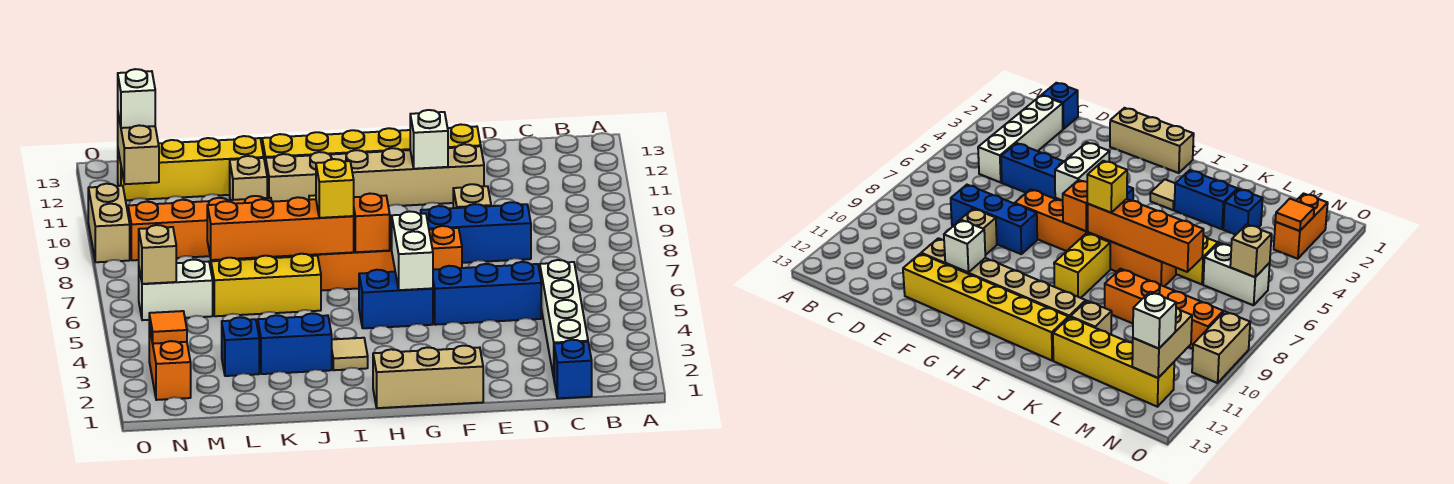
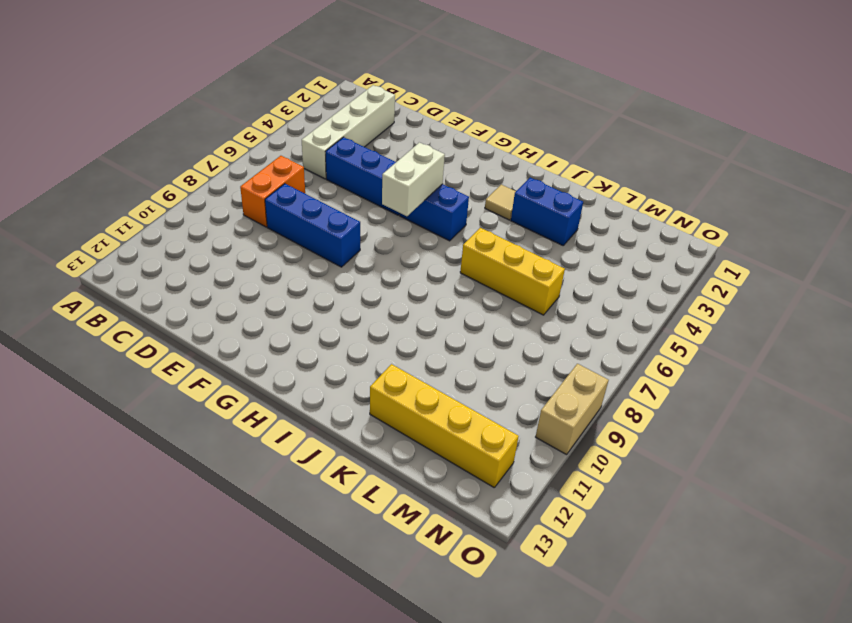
orange 1x2 brick [240,156,305,227] -> orange 1x2 brick moved to [149,327,191,400]
none -> blue 1x1 brick [554,340,592,398]
none -> tan 1x1 brick [453,184,491,208]
none -> tan 1x6 brick [266,144,484,206]
none -> yellow 1x6 brick [262,124,481,166]

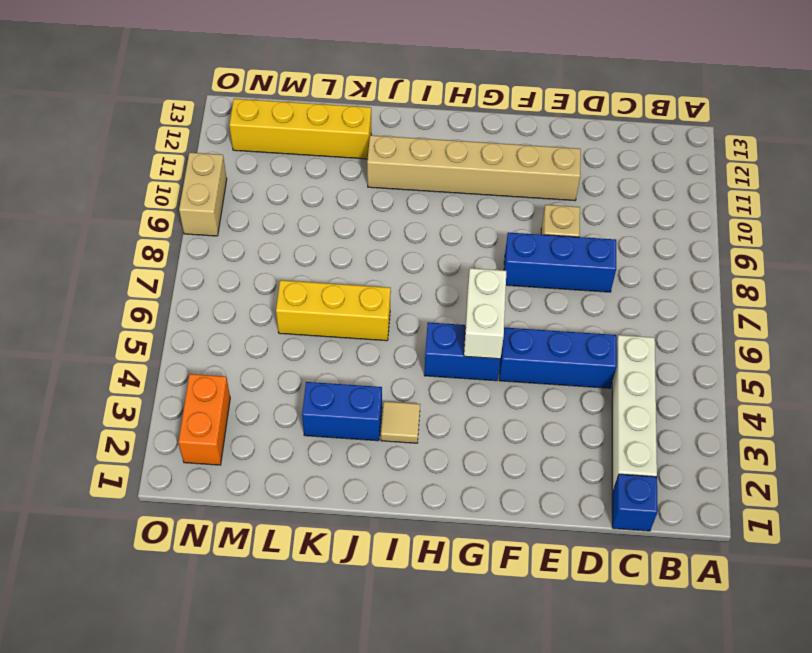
none -> yellow 1x6 brick [262,124,481,166]
none -> tan 1x3 brick [373,346,483,408]
none -> orange 1x6 brick [244,226,462,290]
none -> yellow 1x2 brick [1054,233,1110,298]

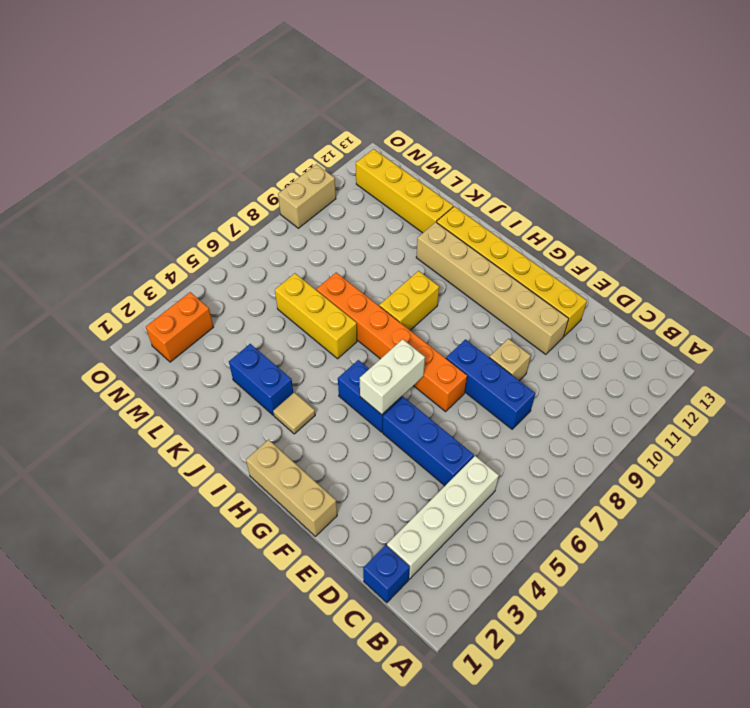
none -> orange 1x4 brick [128,196,272,260]
none -> tan 1x1 brick [230,156,267,200]
none -> blue 1x1 brick [222,317,259,376]
none -> white 1x2 brick [139,260,213,320]

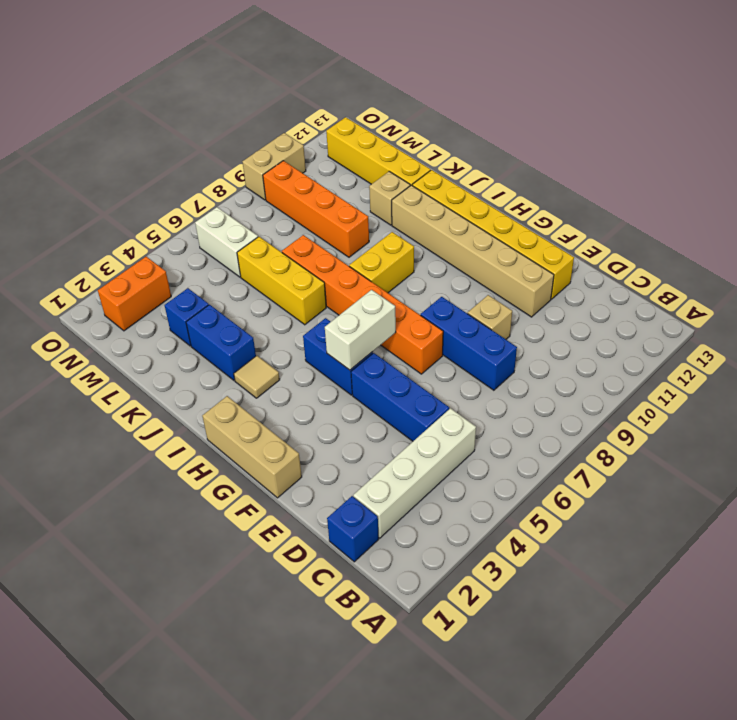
none -> white 1x1 brick [410,110,448,169]
none -> orange 1x1 brick [354,194,390,252]
none -> orange 1x4 brick [207,197,354,260]
none -> orange 1x1 tile [149,311,187,344]

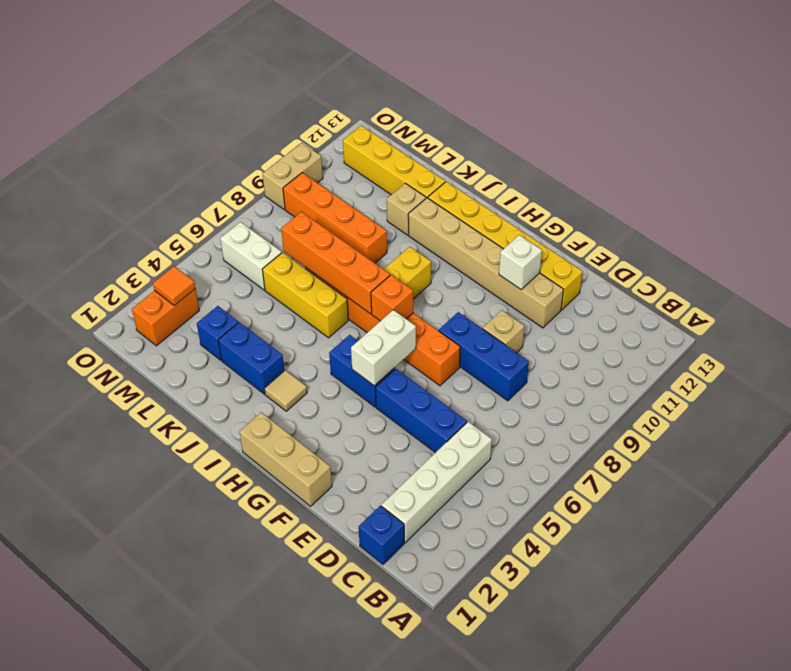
none -> tan 1x1 brick [139,225,176,284]
none -> tan 1x2 brick [118,115,159,184]
none -> yellow 1x1 brick [316,159,354,218]
none -> white 1x1 brick [118,69,155,128]

